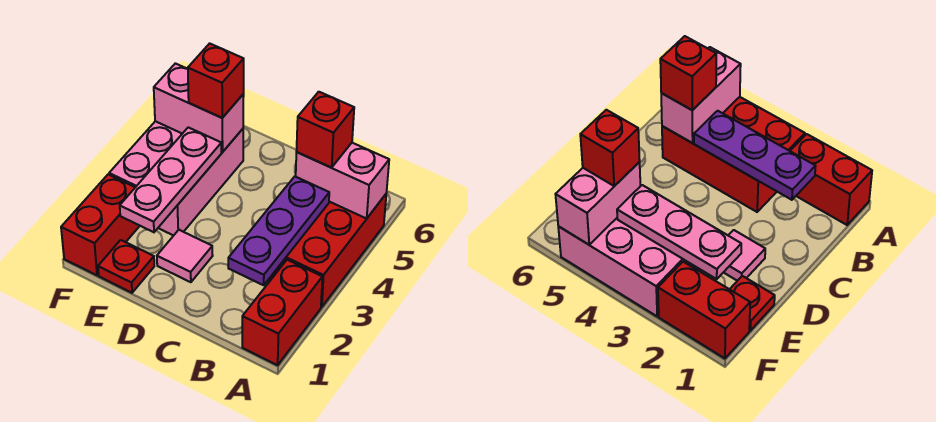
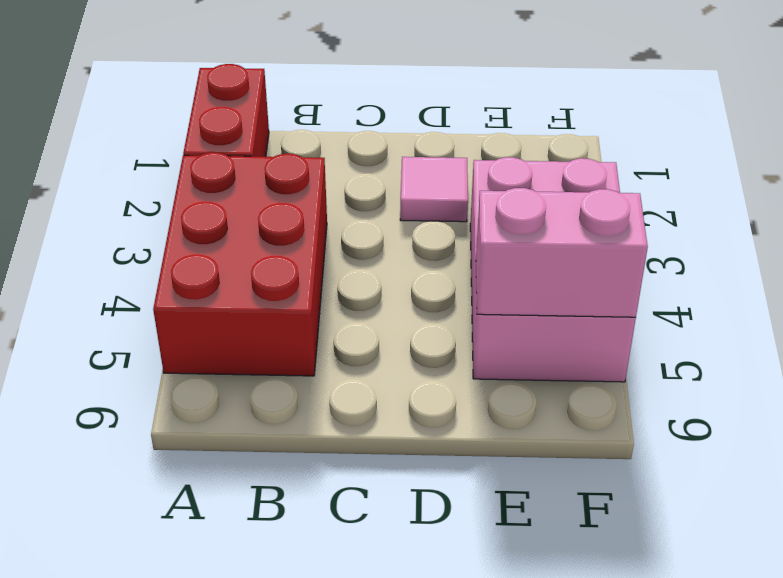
none -> red 1x1 plate [98,240,154,293]
none -> red 1x2 brick [61,174,140,275]
none -> pink 1x2 brick [296,143,389,219]

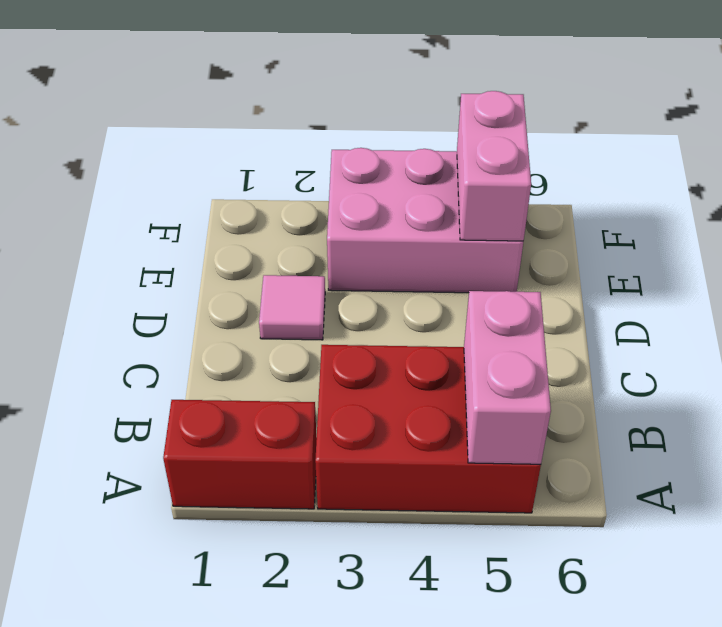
none -> red 1x1 plate [98,240,154,293]
none -> red 1x2 brick [61,174,140,275]
none -> purple 1x3 plate [228,176,329,285]

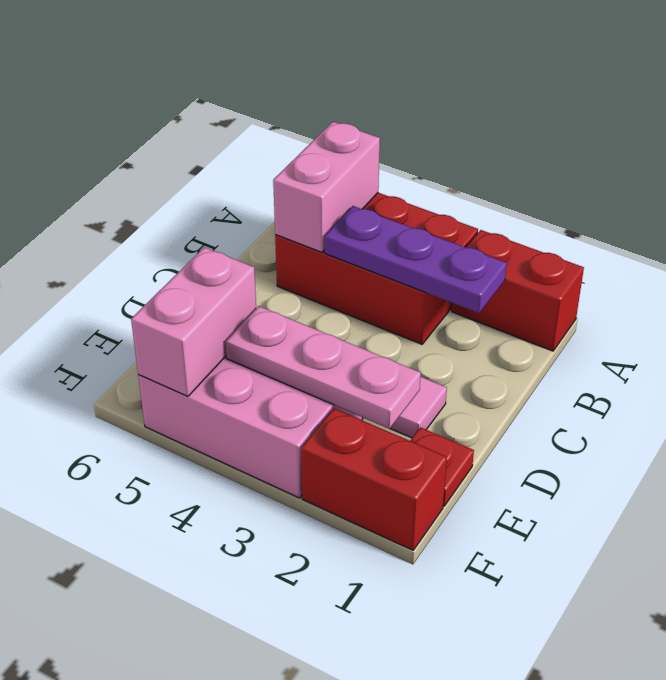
none -> red 1x1 brick [296,92,354,168]
none -> red 1x1 brick [188,43,244,118]

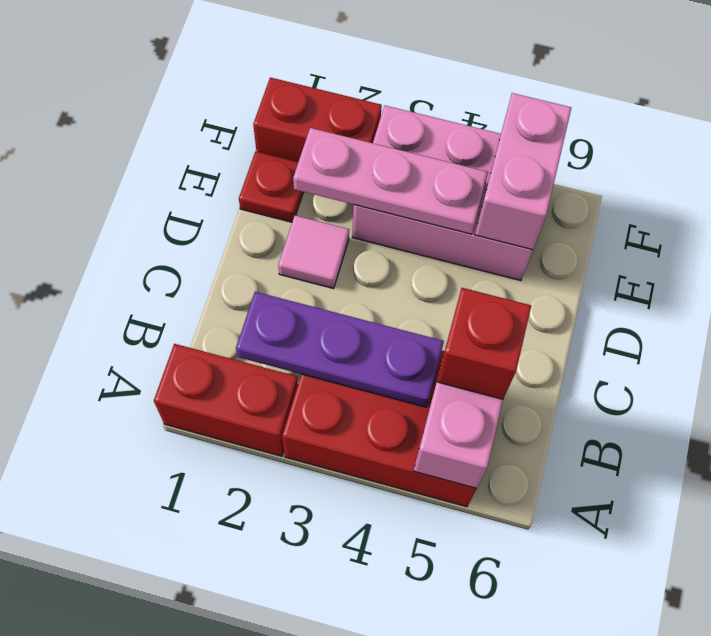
none -> red 1x1 brick [188,43,244,118]

